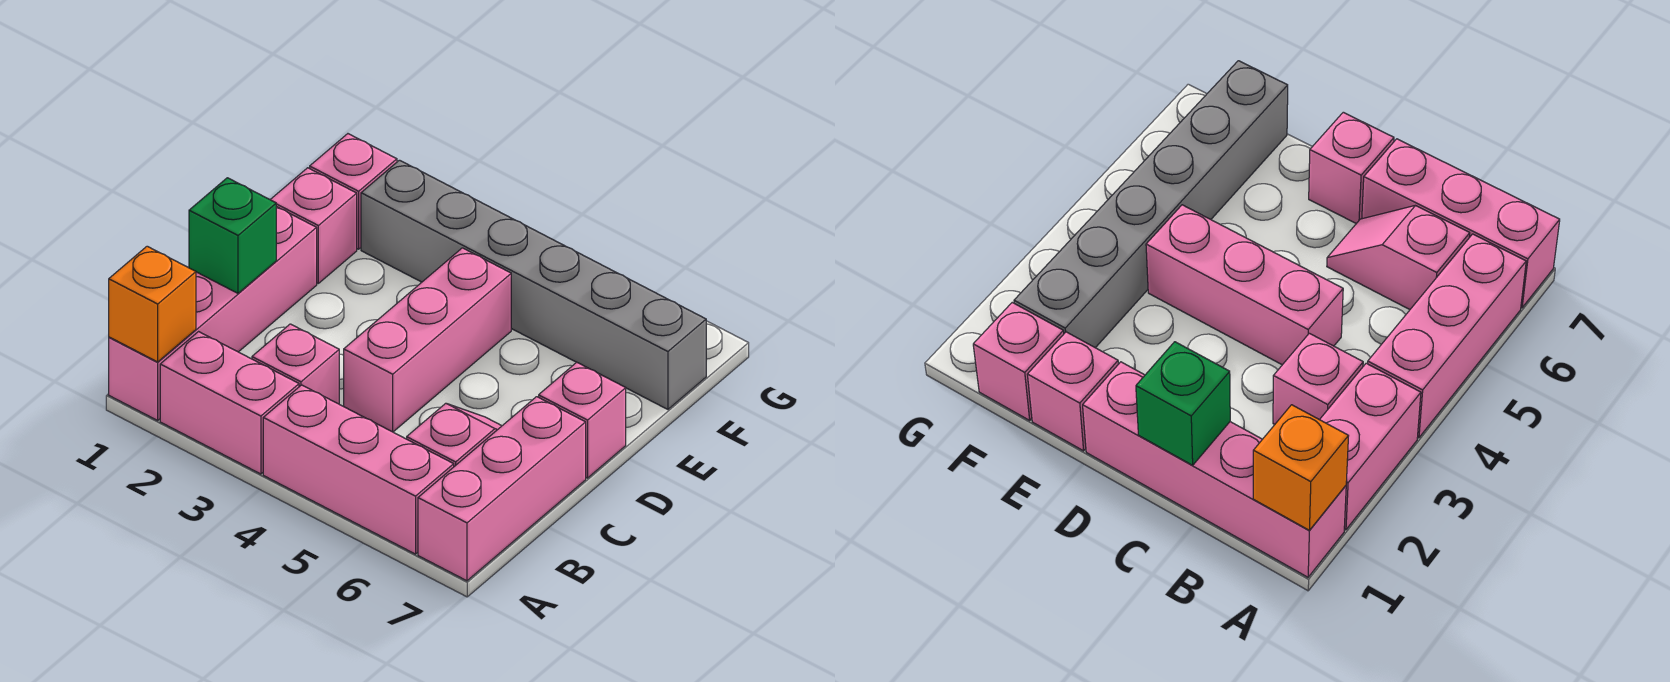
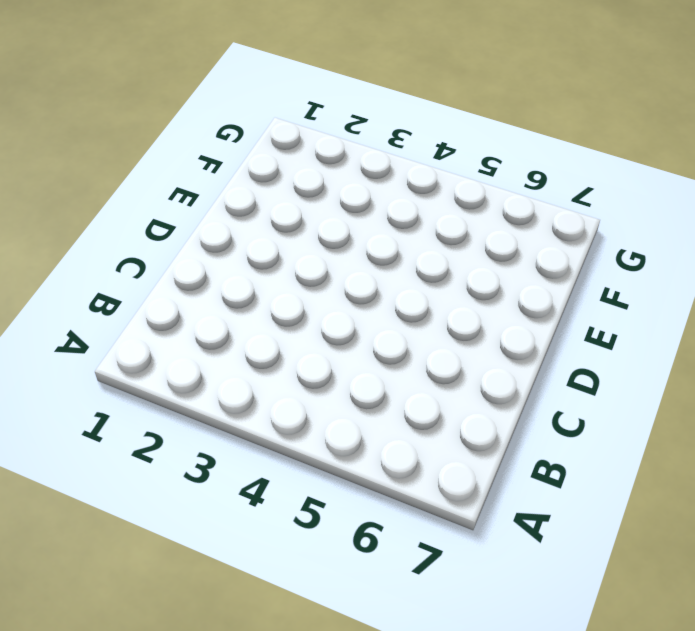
none -> pink 1x4 brick [109,207,317,420]
none -> pink 1x2 brick [160,332,299,474]
none -> pink 1x3 brick [263,385,454,554]

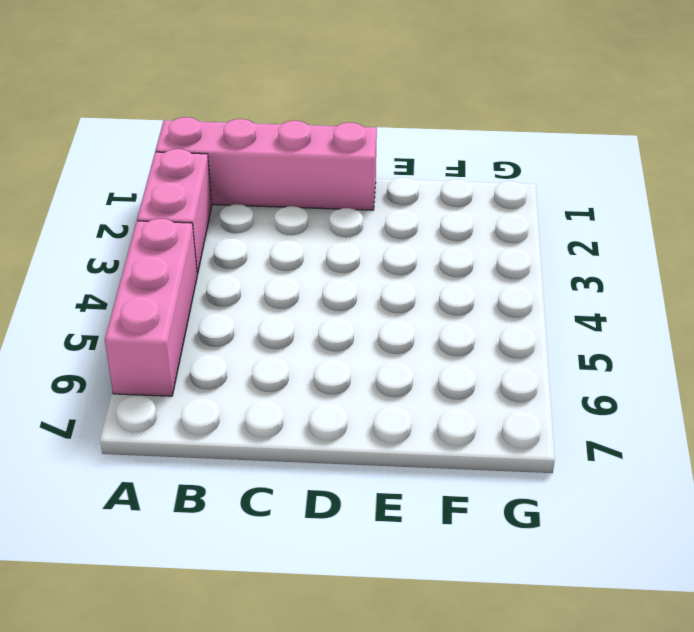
none -> pink 1x3 brick [418,397,586,581]
none -> pink 1x1 brick [252,324,339,404]
none -> pink 1x2 slope [407,403,501,466]

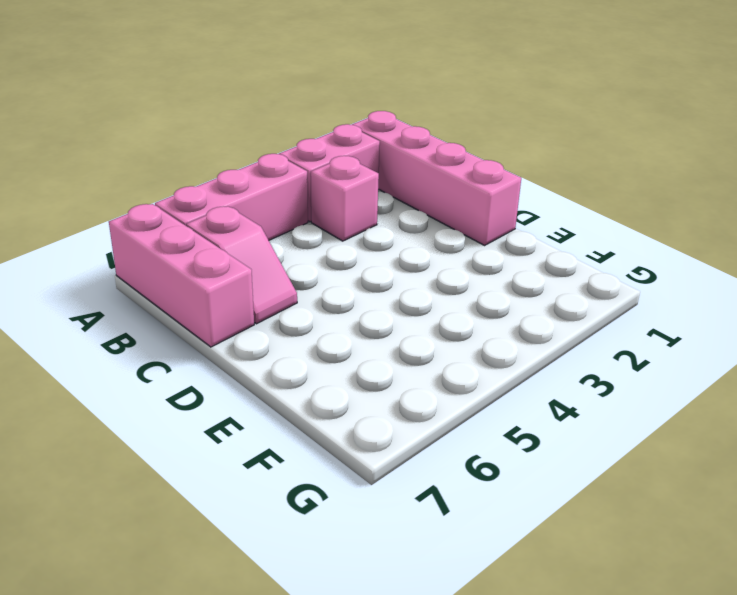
none -> pink 1x3 brick [344,248,511,432]
none -> pink 1x1 brick [539,362,626,478]
none -> pink 1x1 brick [270,168,357,283]

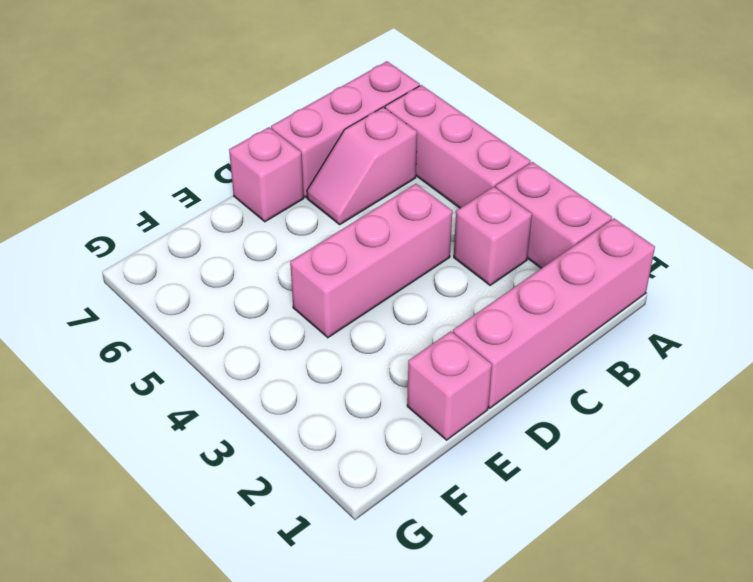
none -> pink 1x1 brick [310,134,397,249]
none -> grey 1x6 brick [361,160,706,409]
none -> orange 1x1 brick [109,246,196,362]

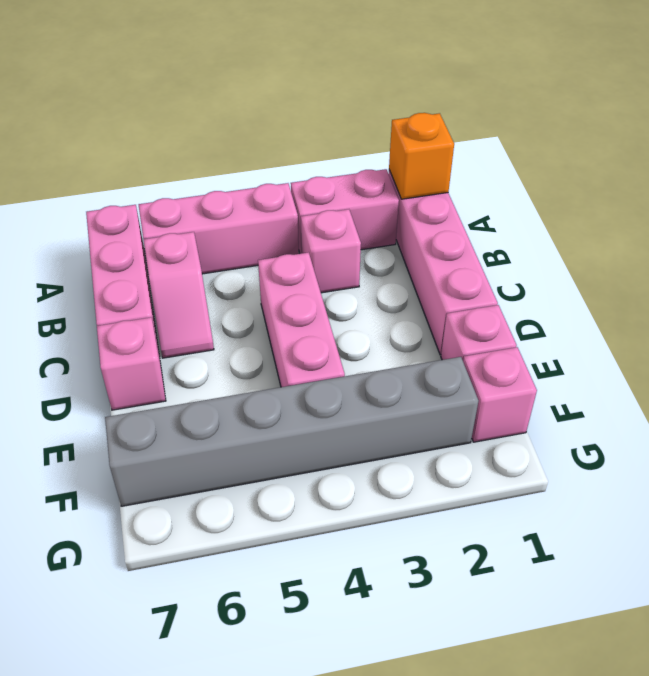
none -> green 1x1 brick [189,178,276,293]

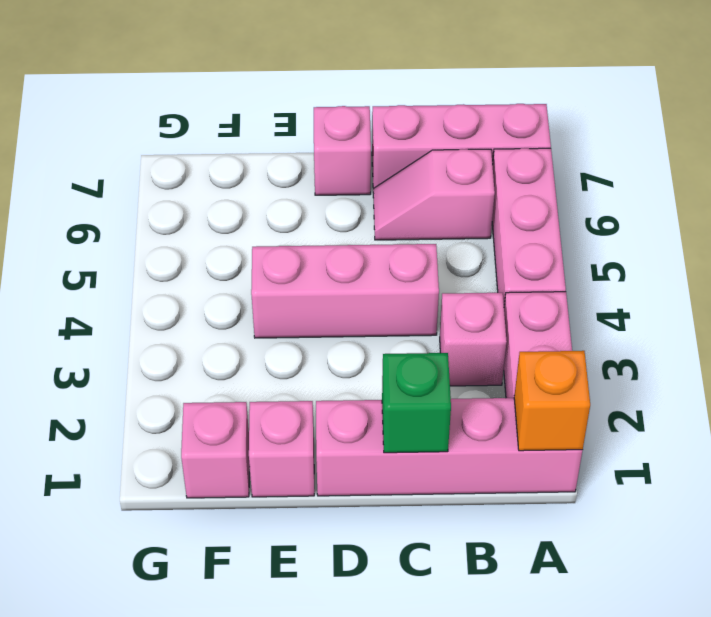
none -> grey 1x6 brick [361,160,706,409]

